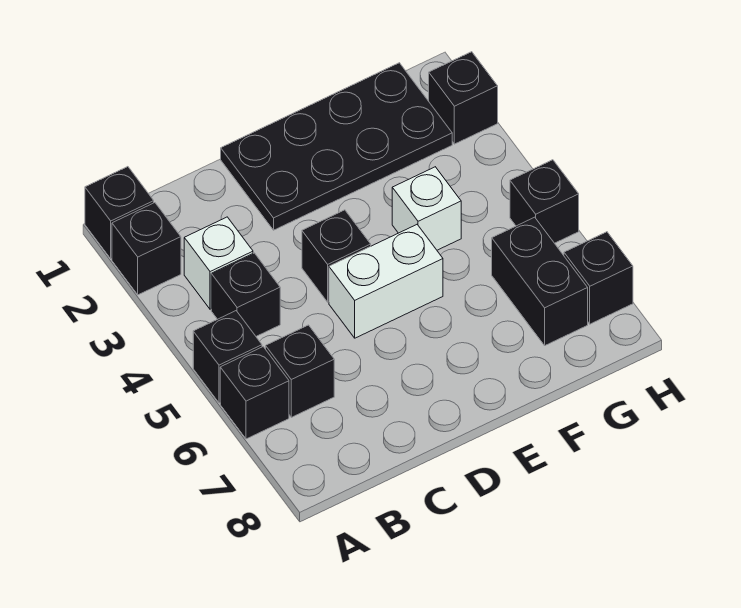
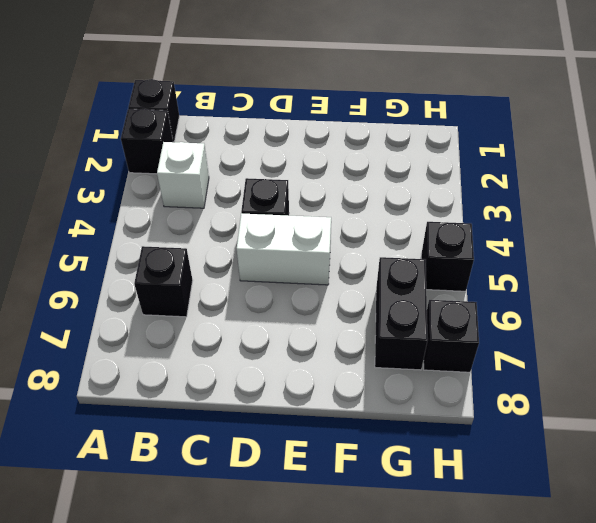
none -> black 1x1 brick [193,311,262,403]
none -> black 1x1 brick [220,347,289,439]
none -> black 1x1 brick [211,253,280,336]

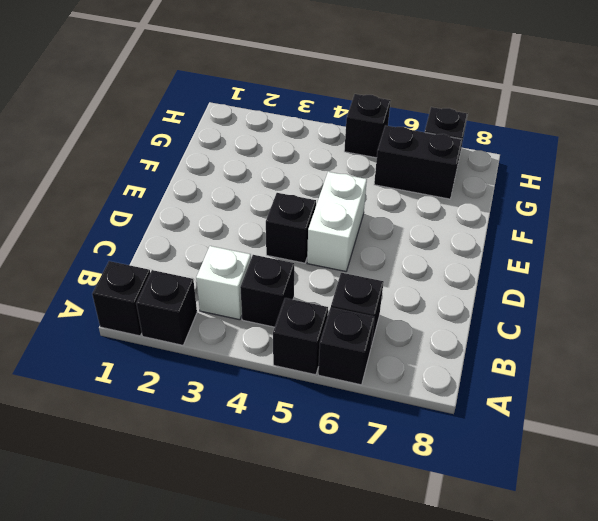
none -> black 2x4 plate [221,63,452,230]
none -> white 1x1 brick [392,167,461,250]
none -> black 1x1 brick [429,52,498,144]

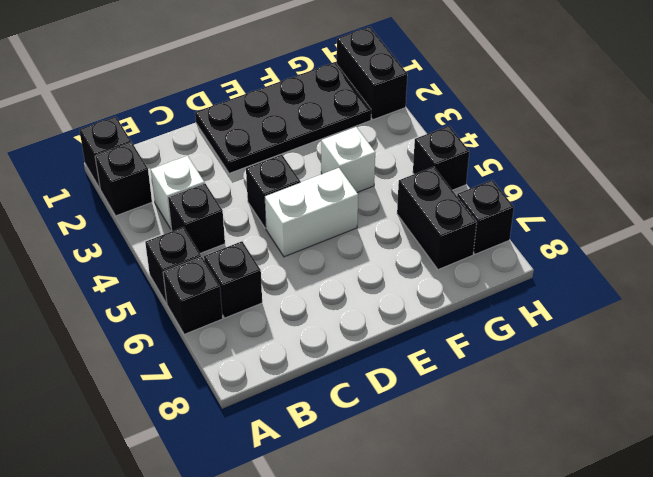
black 1x2 brick [337,27,407,120] -> black 1x1 brick [429,52,498,144]

